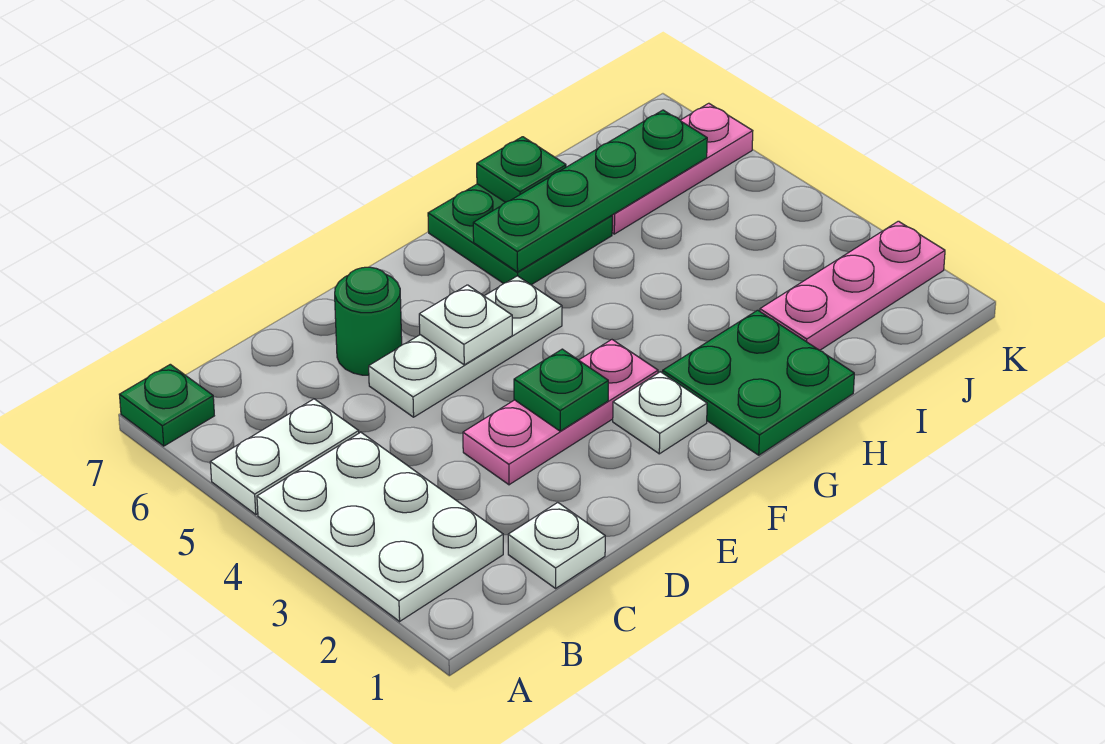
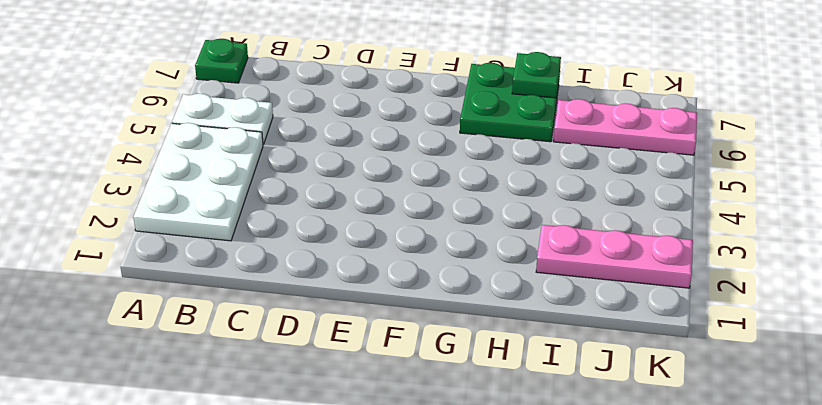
none -> white 1x1 plate [508,502,605,588]
none -> pink 1x3 plate [463,340,658,485]
none -> white 1x3 plate [369,276,562,417]

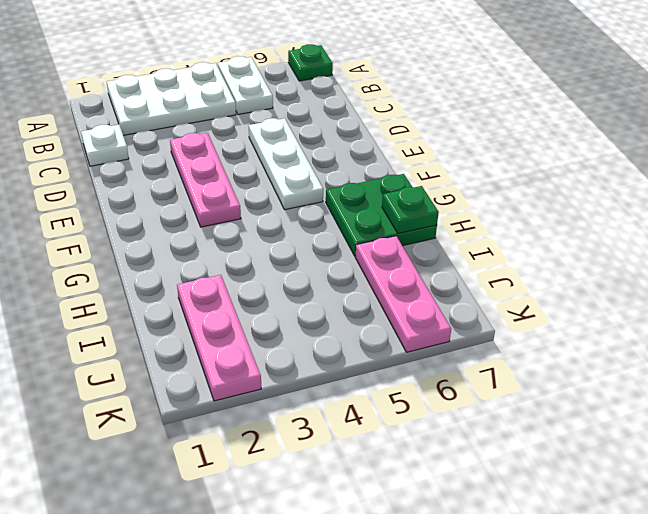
none -> green 1x1 round brick [335,267,402,375]
none -> white 1x1 plate [613,372,707,454]
none -> green 2x2 plate [663,310,854,455]

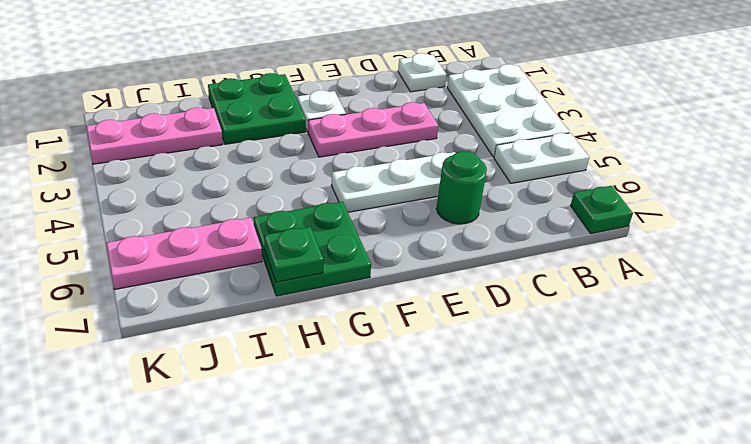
none -> green 1x1 plate [514,349,608,431]
none -> white 1x1 plate [419,285,512,365]
none -> green 1x4 plate [473,110,707,272]

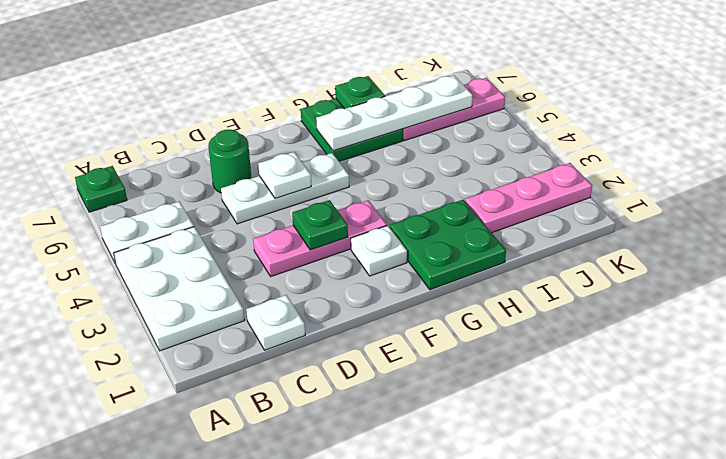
white 1x4 plate [316,76,473,151] -> green 1x4 plate [473,110,707,272]

